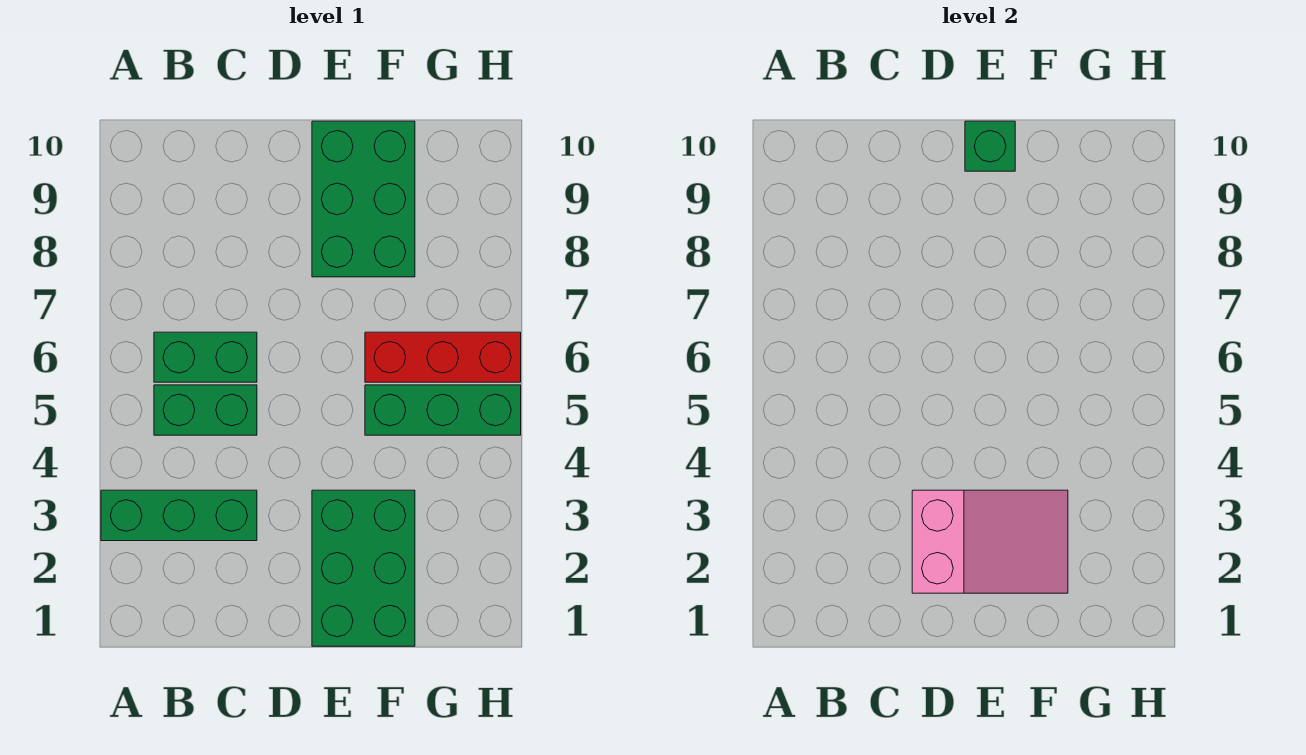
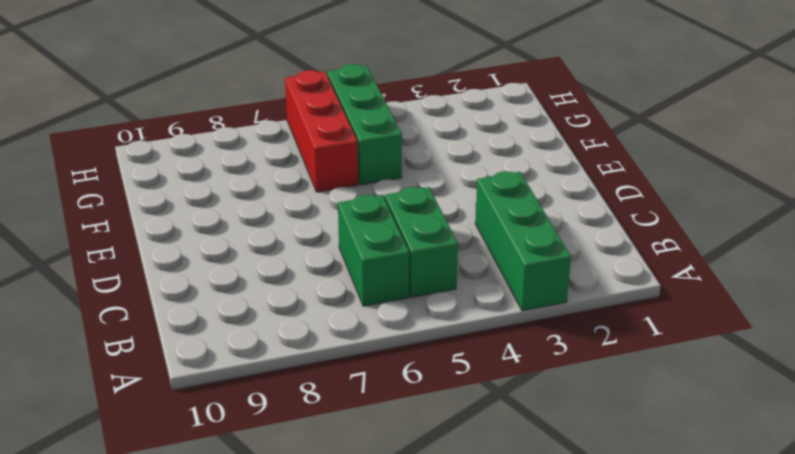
none -> green 2x3 brick [312,490,415,646]
none -> green 2x3 brick [312,121,415,277]

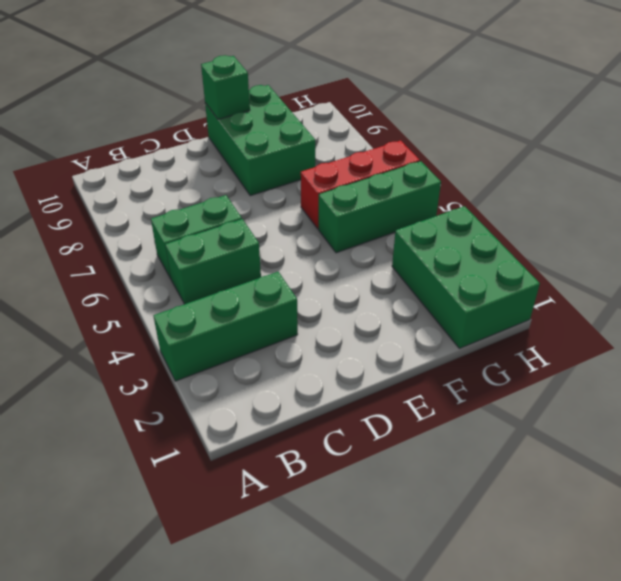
green 2x3 brick [392,206,540,348] -> green 2x3 brick moved to [312,490,415,646]
none -> pink 2x3 slope [912,490,1068,593]

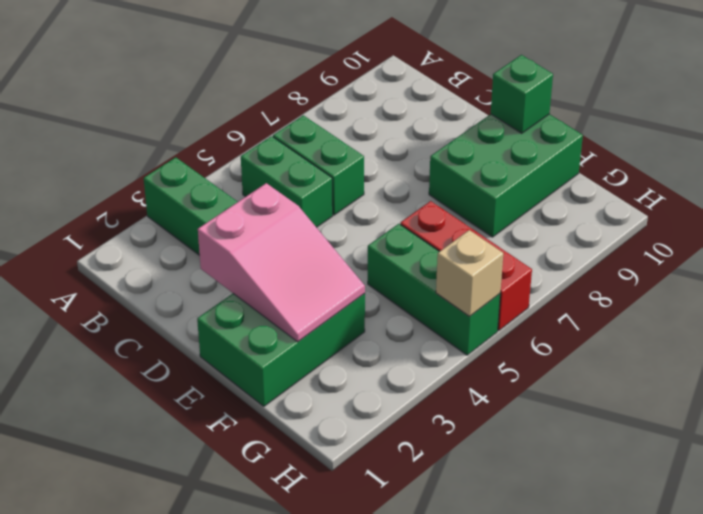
tan 1x1 brick [436,230,503,317] -> none

